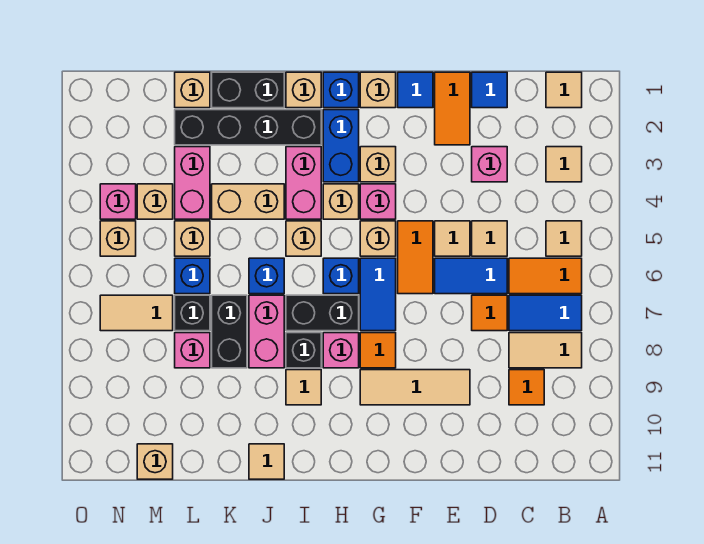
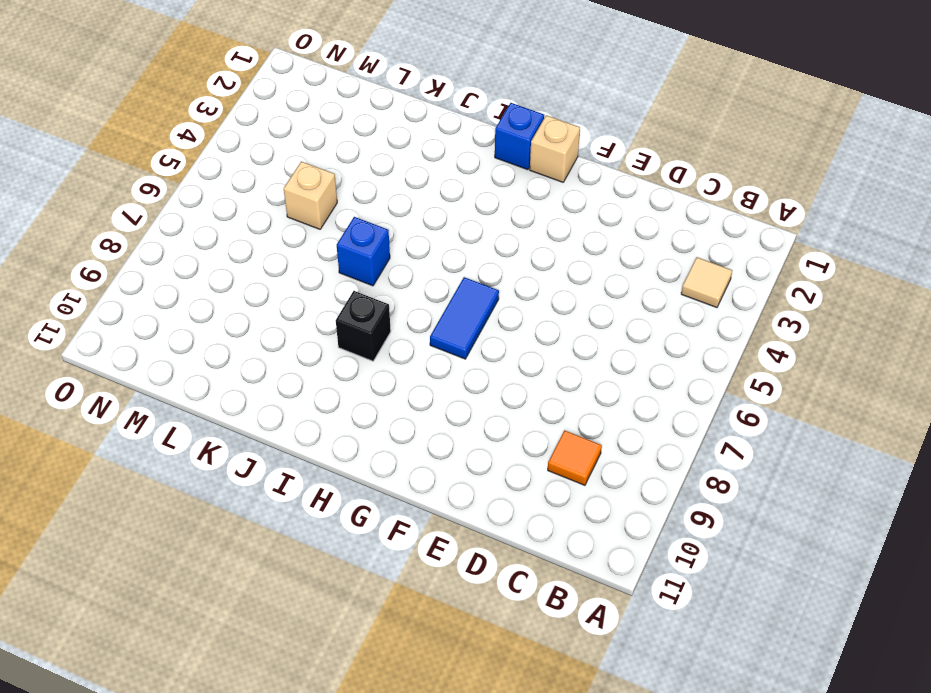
none -> tan 1x1 tile [546,72,582,108]
none -> tan 1x1 tile [546,221,582,256]
none -> orange 1x2 tile [509,258,582,294]
none -> blue 1x2 tile [509,295,582,331]

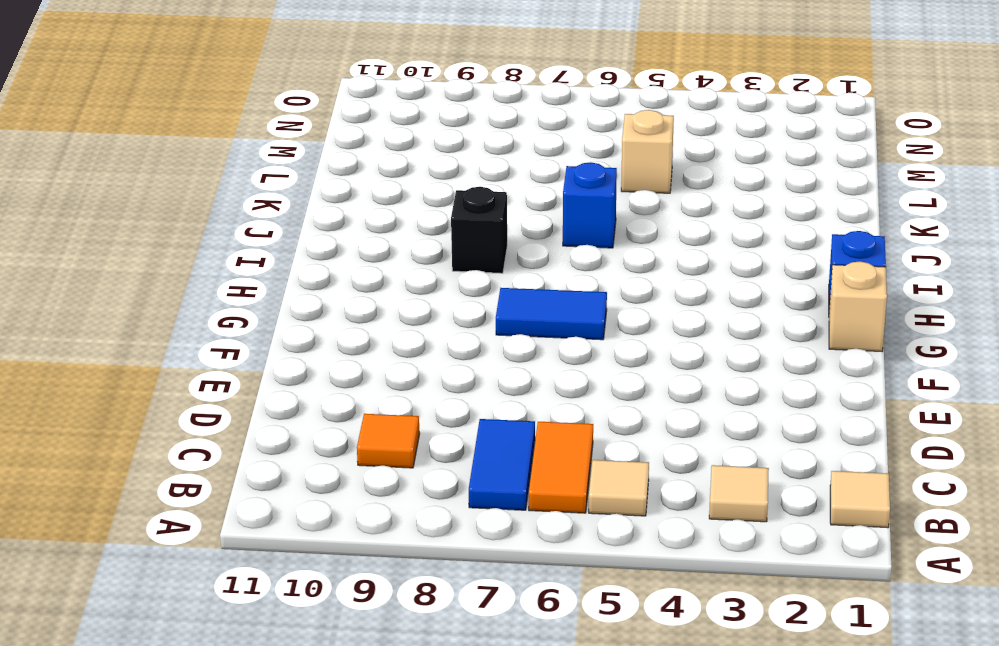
none -> tan 1x2 tile [509,333,582,368]
none -> blue 1x1 tile [472,72,507,108]
none -> pink 1x1 brick [472,147,507,182]
none -> tan 1x1 tile [472,221,507,256]

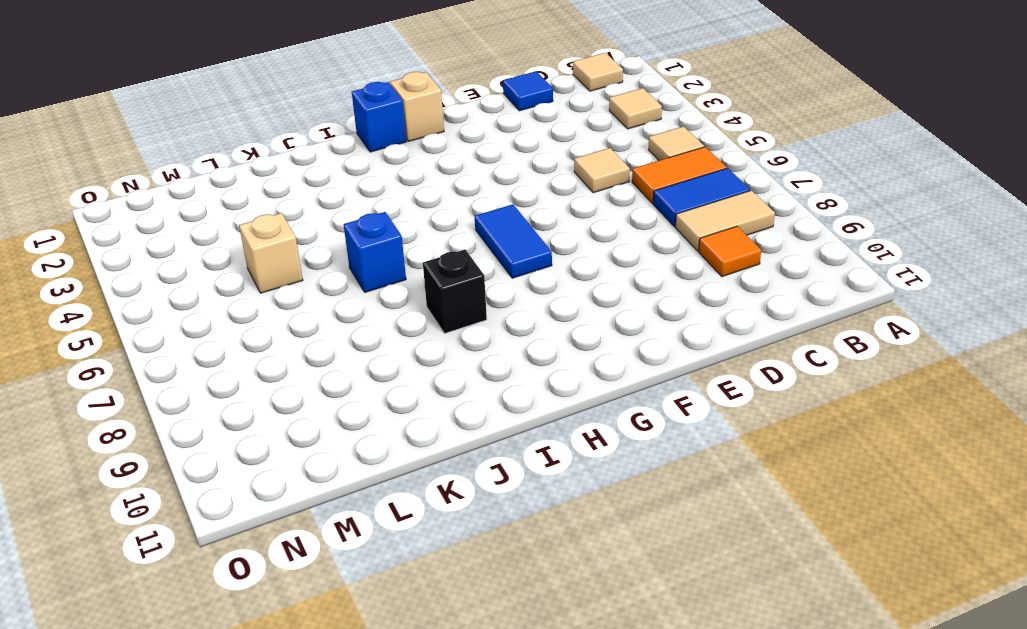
none -> pink 1x1 brick [472,147,507,182]
none -> blue 1x2 tile [435,258,507,294]
none -> orange 1x1 tile [472,295,507,331]
none -> orange 1x2 tile [435,72,470,145]

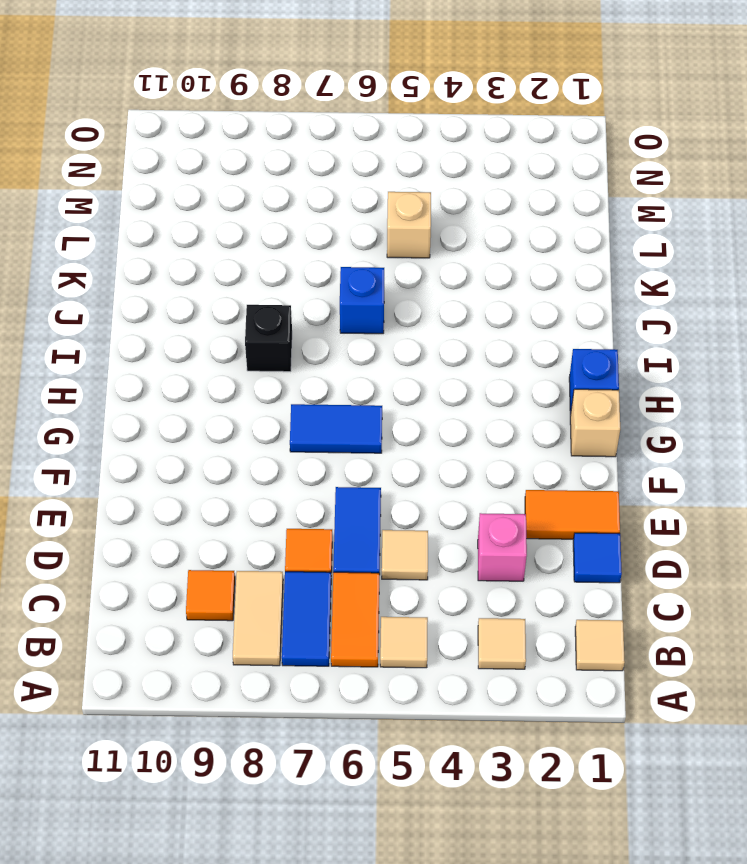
none -> tan 1x1 tile [435,221,470,256]
none -> tan 1x3 tile [360,370,470,405]
none -> blue 1x1 tile [398,72,433,108]
none -> orange 1x2 tile [398,221,433,294]

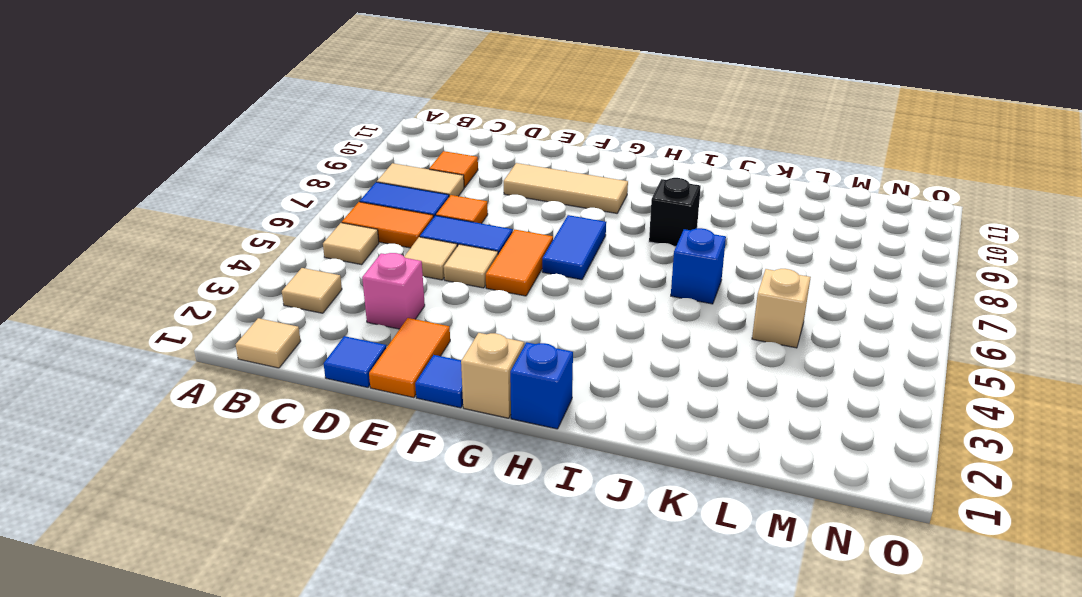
none -> tan 1x1 brick [360,147,396,182]
none -> pink 1x1 brick [360,184,396,219]
none -> tan 1x1 brick [360,221,396,256]
none -> orange 1x1 tile [360,333,396,368]

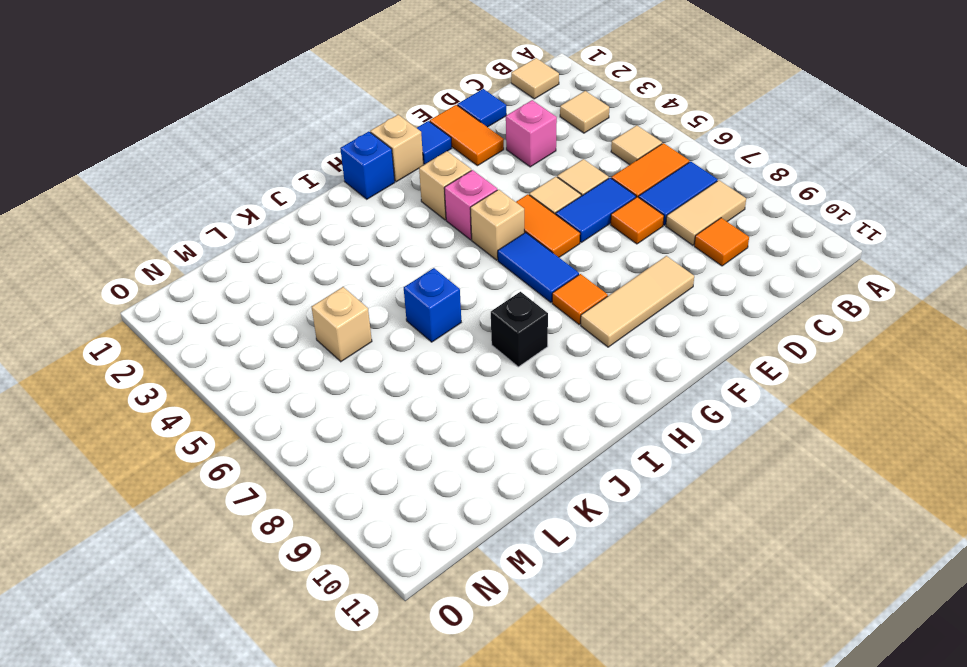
none -> blue 1x2 brick [323,110,359,182]
none -> tan 1x1 brick [323,184,359,219]
none -> blue 1x1 brick [323,258,359,294]
none -> black 1x2 brick [286,295,359,331]

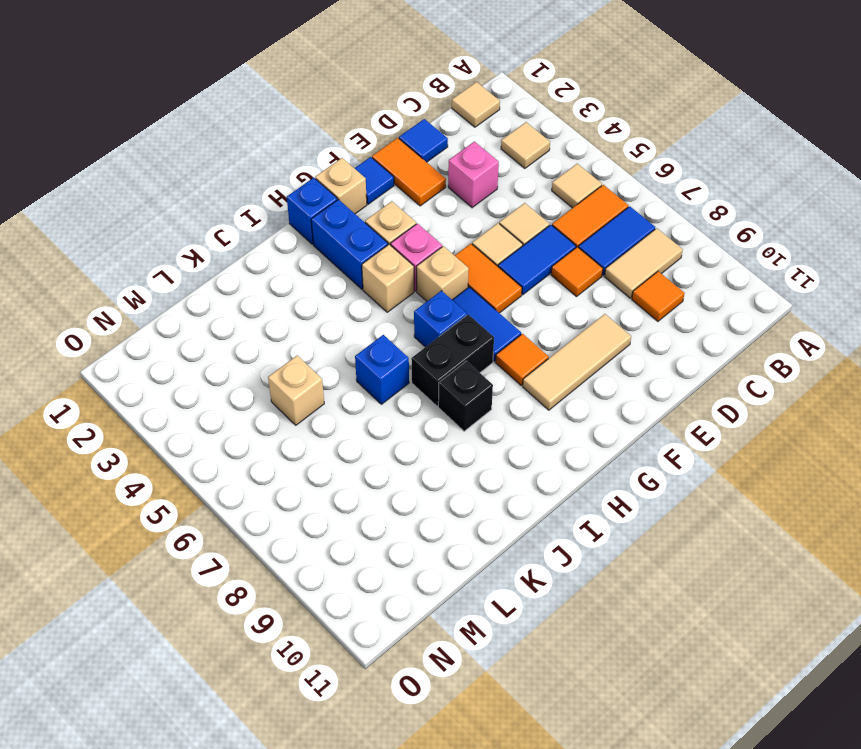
none -> pink 1x1 brick [323,333,359,368]
none -> tan 1x1 brick [286,72,321,108]
none -> black 1x4 brick [175,110,321,145]
none -> pink 1x2 brick [286,147,321,219]

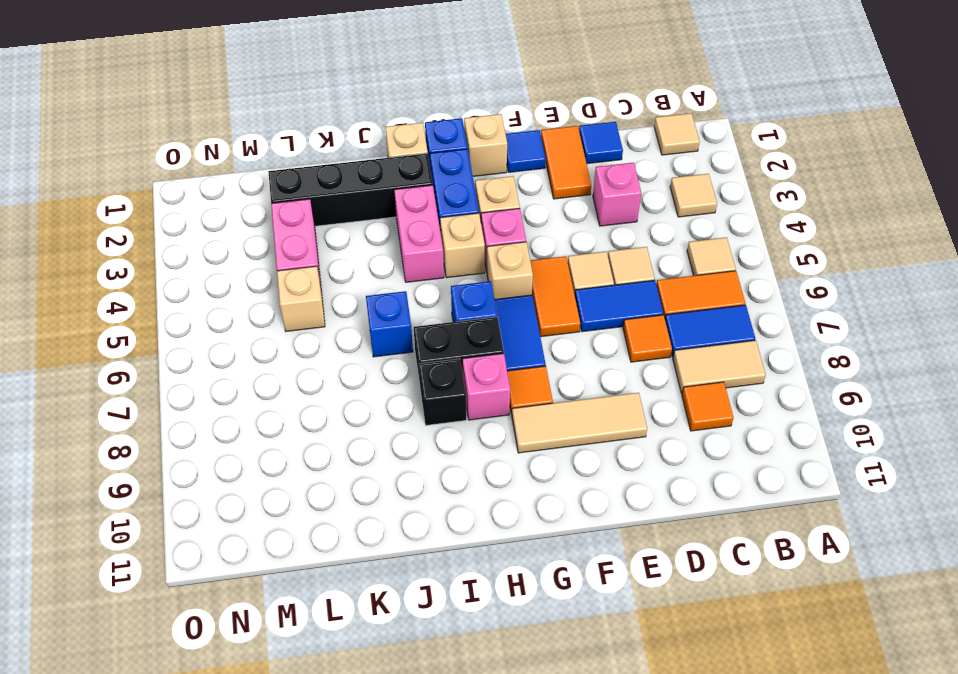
none -> tan 1x1 brick [286,221,321,256]
none -> tan 1x1 tile [286,370,321,405]
none -> black 1x2 brick [212,72,284,108]
none -> tan 1x2 brick [212,184,284,219]

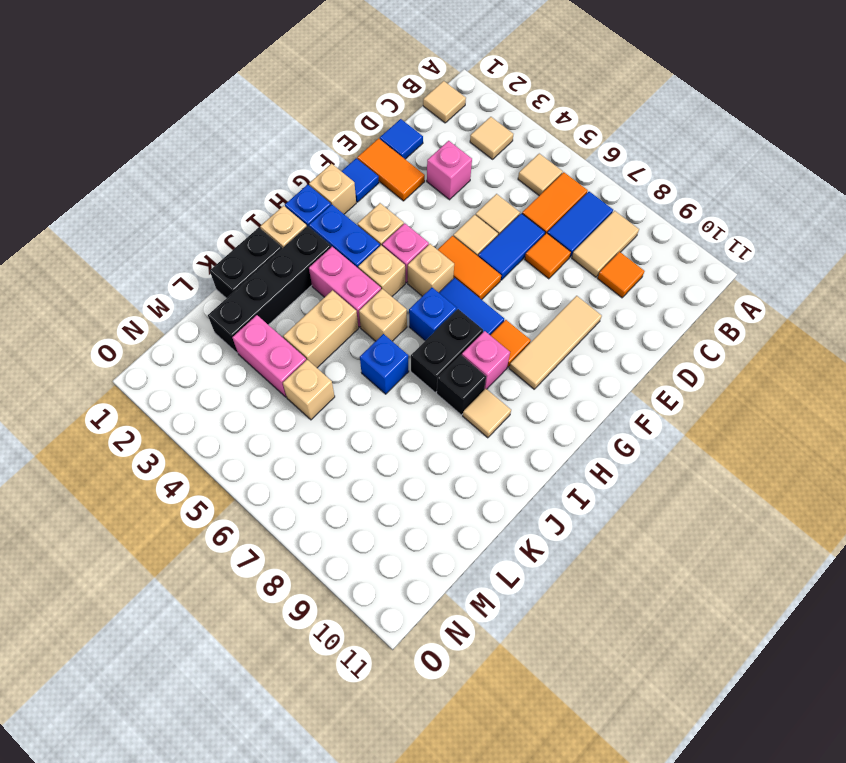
none -> pink 1x2 brick [249,295,284,368]
none -> tan 1x1 tile [249,444,284,479]
none -> black 1x2 brick [212,295,247,368]
none -> tan 1x1 brick [175,72,210,108]

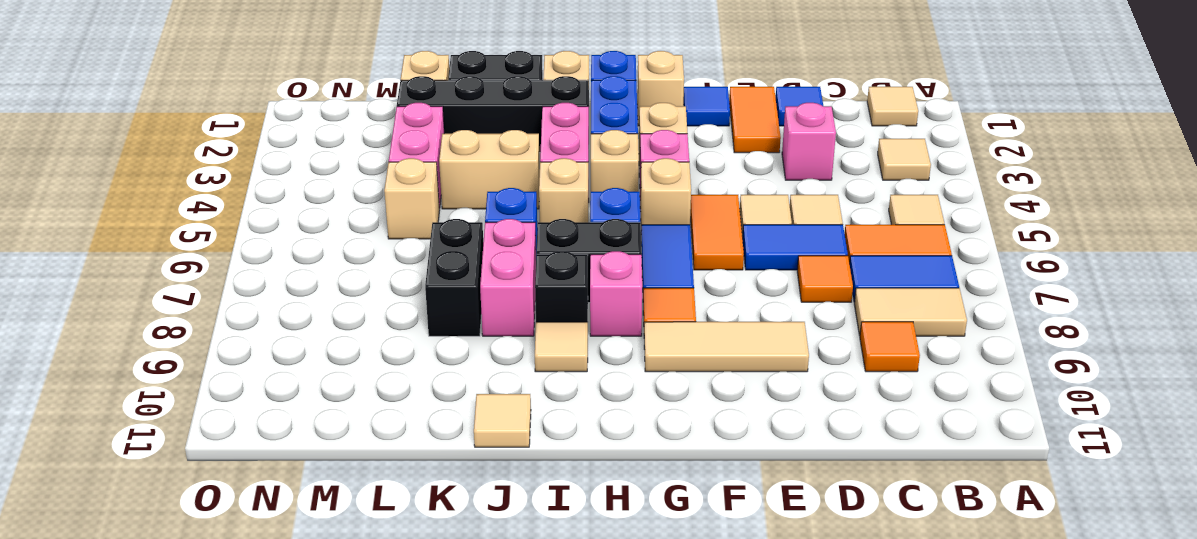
none -> blue 1x1 brick [175,258,210,294]
none -> black 1x1 brick [175,295,210,331]
none -> pink 1x1 brick [175,333,210,368]
none -> tan 1x1 brick [137,184,173,219]

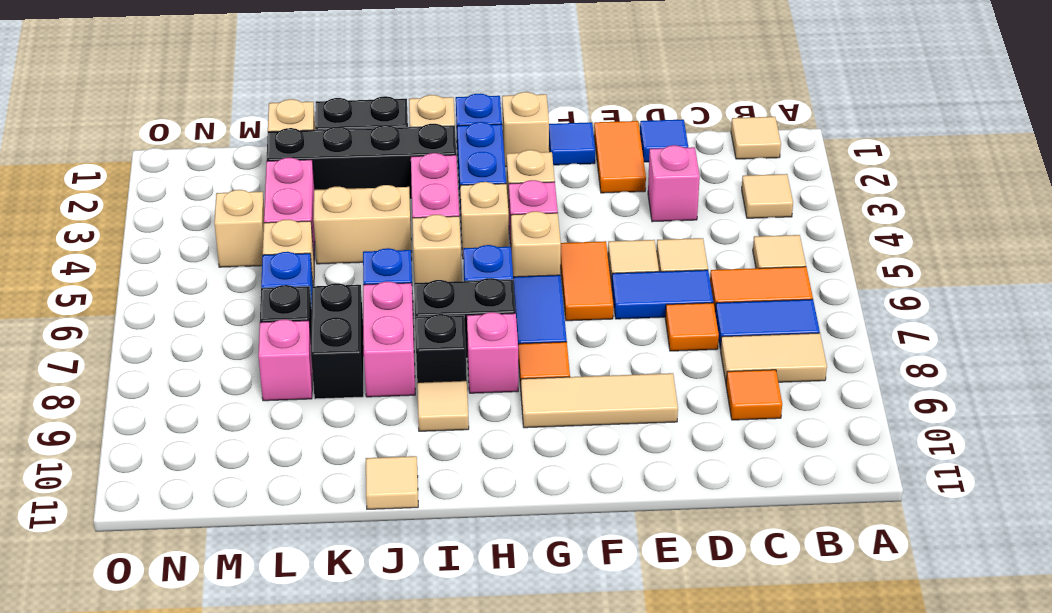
none -> tan 1x2 tile [100,295,173,331]
none -> tan 1x1 brick [137,444,173,479]
none -> pink 1x1 brick [100,184,136,219]
none -> tan 1x1 brick [100,221,136,256]

